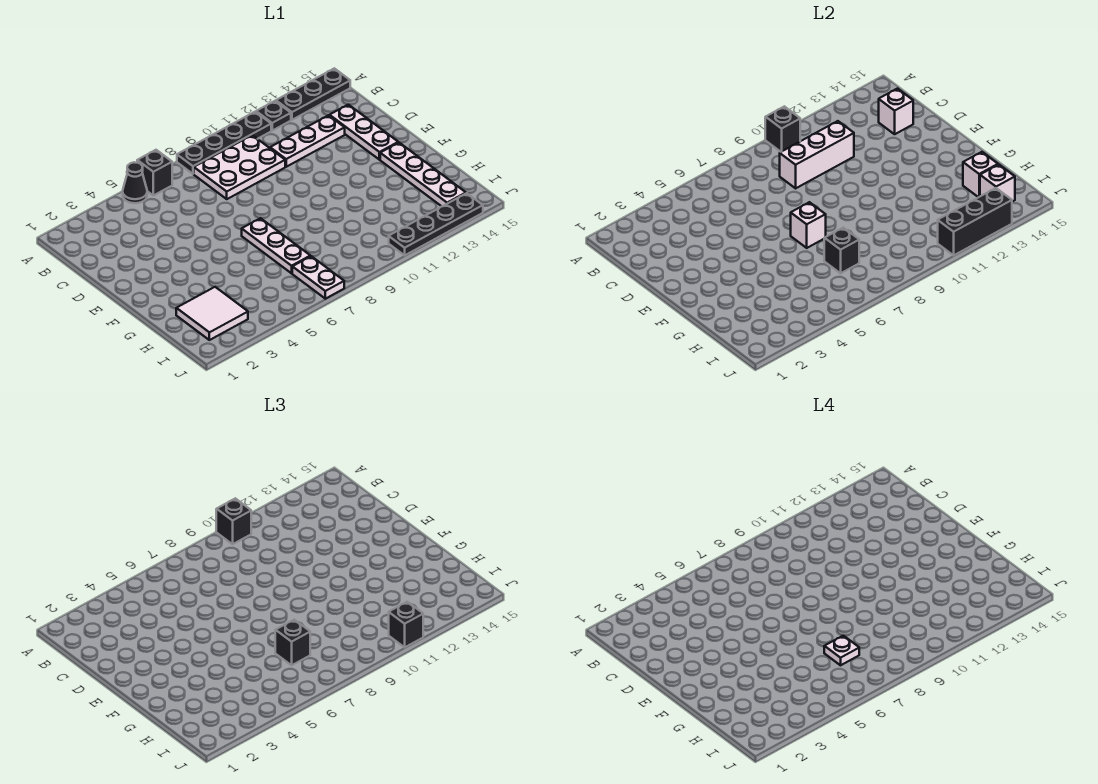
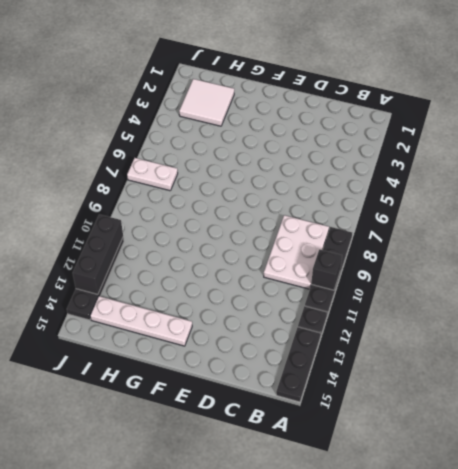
none -> black 1x1 cone [123,162,147,203]
none -> black 1x1 brick [137,150,172,195]
none -> white 1x3 plate [270,115,345,167]

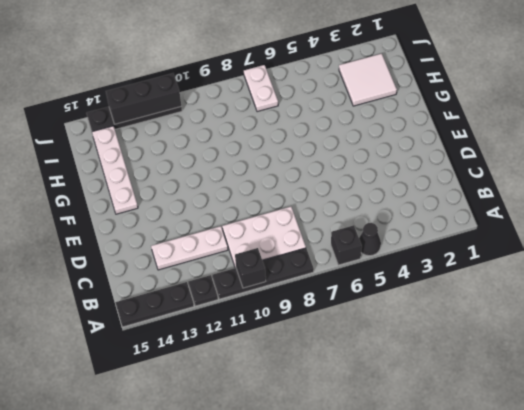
none -> white 1x3 plate [330,105,398,160]
none -> white 1x3 plate [242,218,310,273]
none -> white 1x3 brick [780,121,854,188]

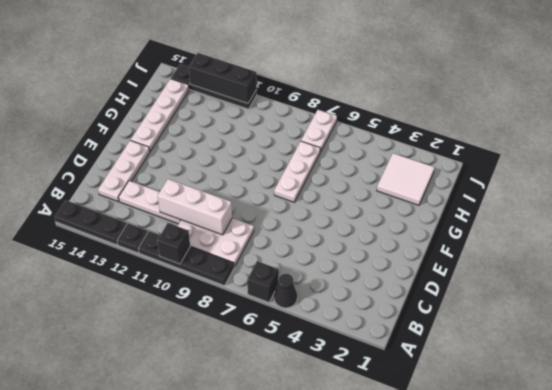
none -> white 1x1 brick [879,89,913,134]
none -> white 1x1 brick [791,202,826,248]
none -> black 1x1 brick [824,228,859,273]

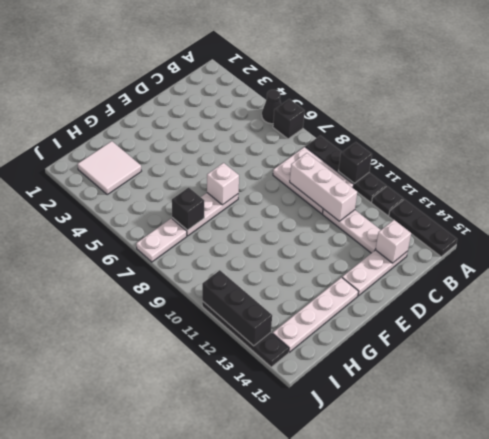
none -> white 1x1 brick [963,152,998,197]
none -> white 1x1 brick [980,165,1015,202]
none -> black 1x1 brick [216,498,251,544]

